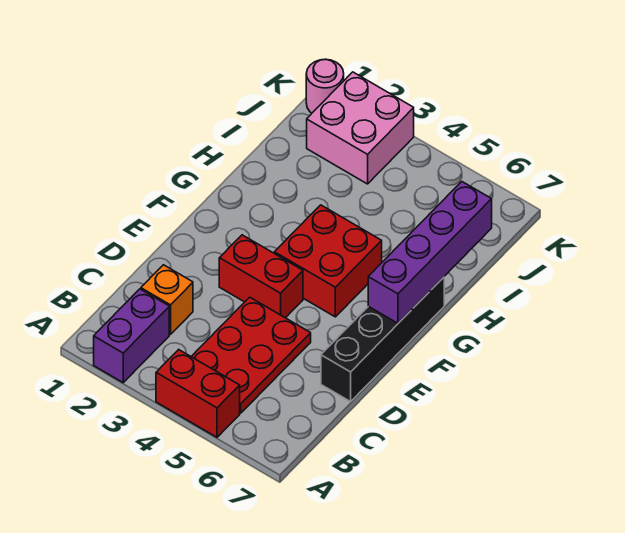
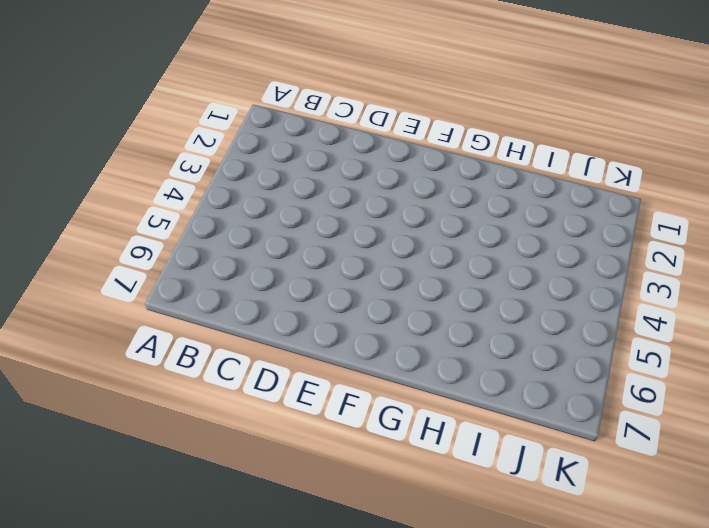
none -> purple 1x2 brick [94,289,169,383]
none -> red 1x2 brick [156,350,240,437]

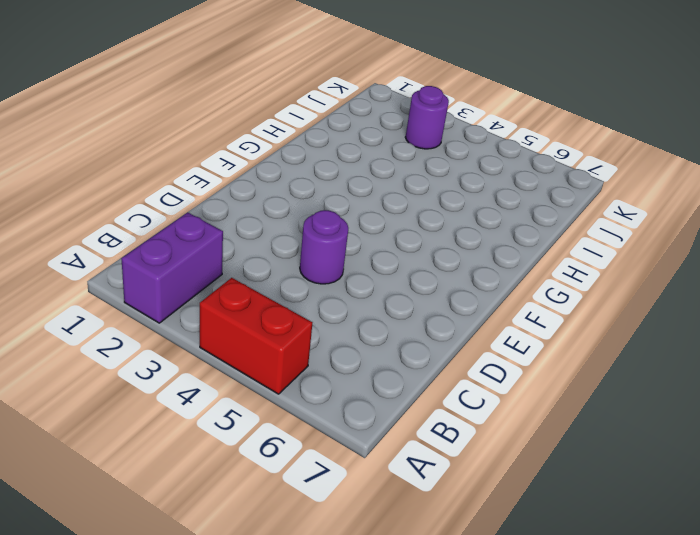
purple 1x1 round brick [300,210,348,284] -> red 2x3 plate [191,297,311,413]
purple 1x1 round brick [405,86,449,149] -> pink 2x2 brick [307,72,414,184]
none -> orange 1x1 brick [141,265,193,334]
none -> black 1x4 brick [321,277,444,402]

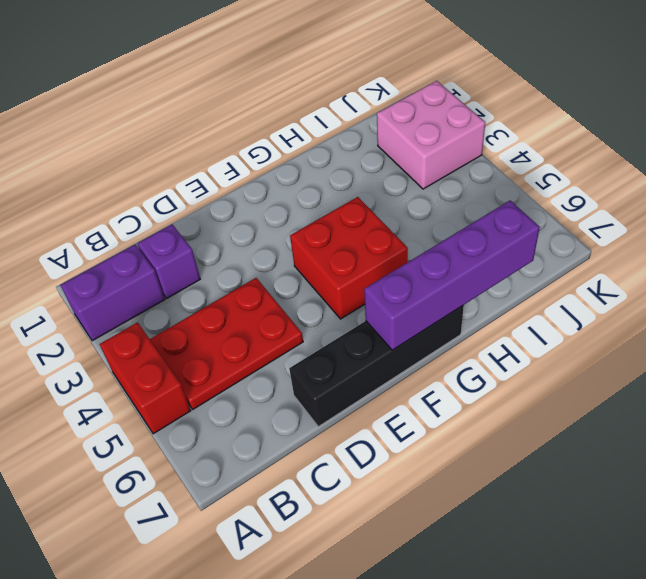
purple 1x1 brick [137,225,200,299] -> orange 1x1 brick [141,265,193,334]
none -> red 1x2 brick [219,235,303,318]
none -> pink 1x1 round brick [306,59,344,113]

